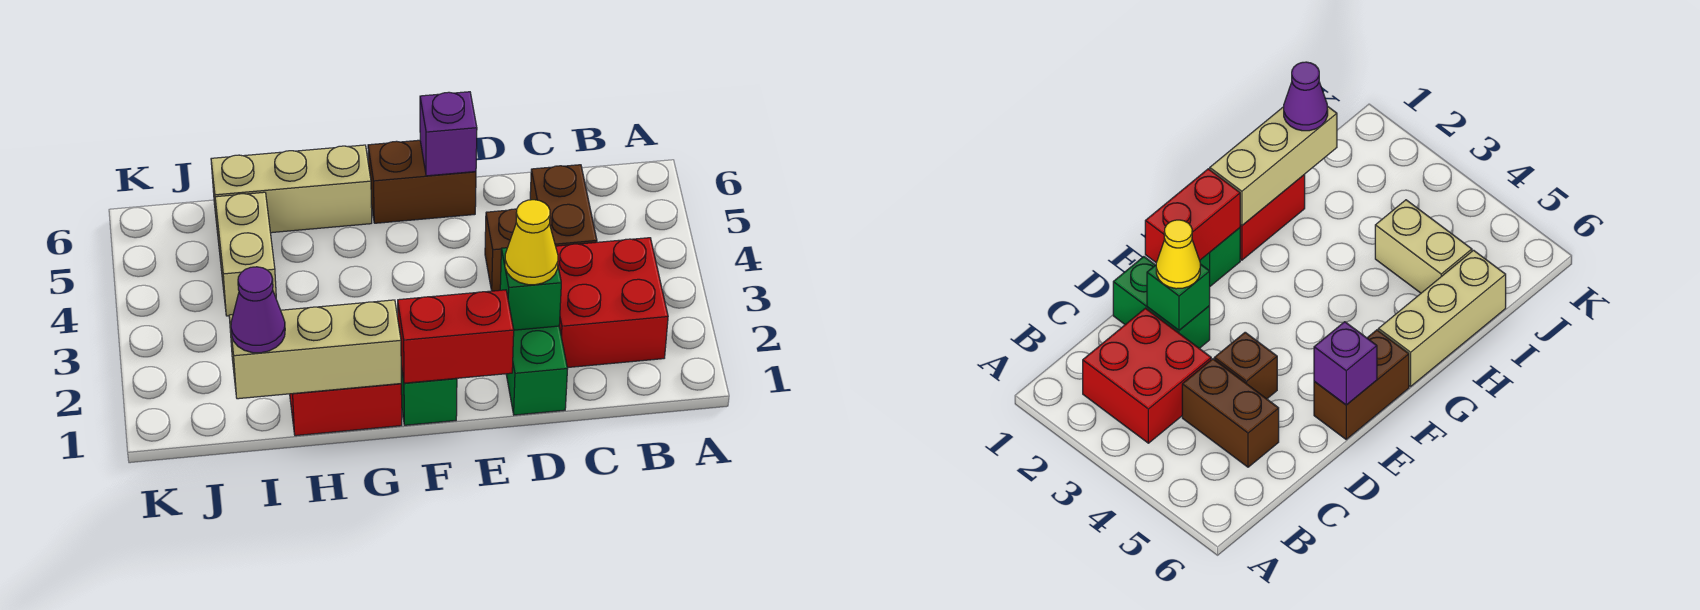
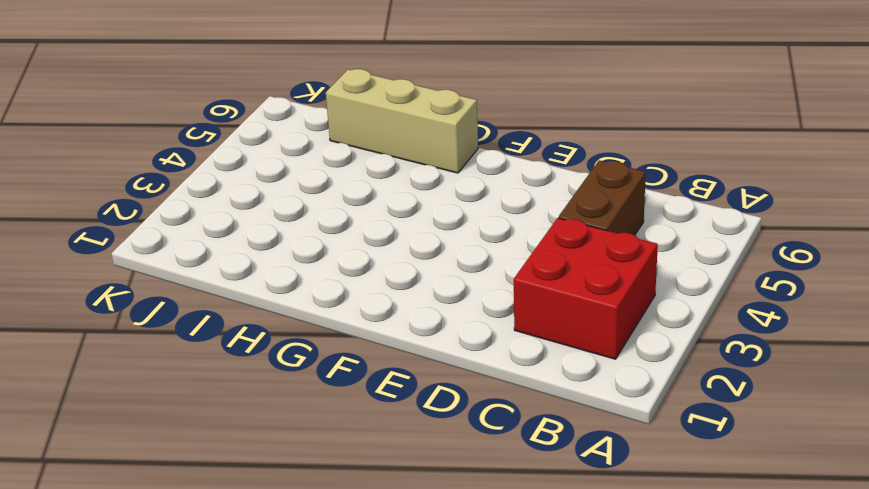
none -> green 1x2 brick [506,326,567,415]
none -> brown 1x1 brick [485,209,517,291]
none -> brown 1x2 brick [368,140,476,223]

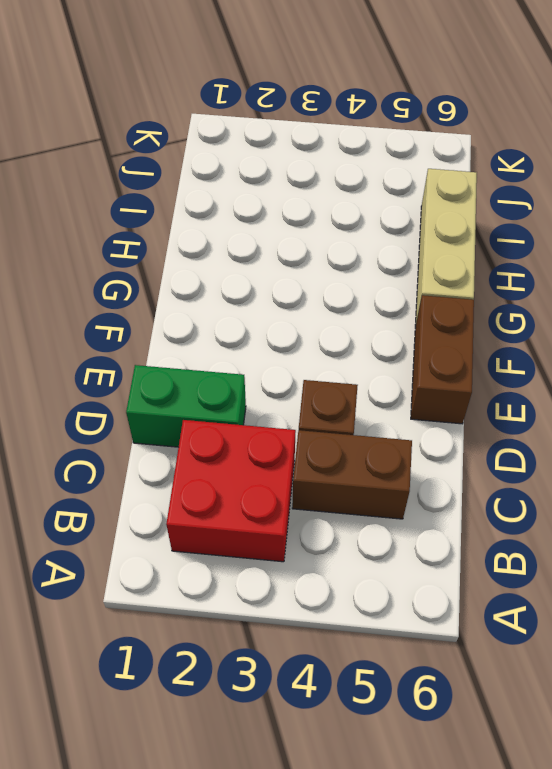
none -> green 1x1 brick [401,367,457,425]
none -> red 1x2 brick [290,384,402,436]
none -> tan 1x2 brick [215,192,276,316]

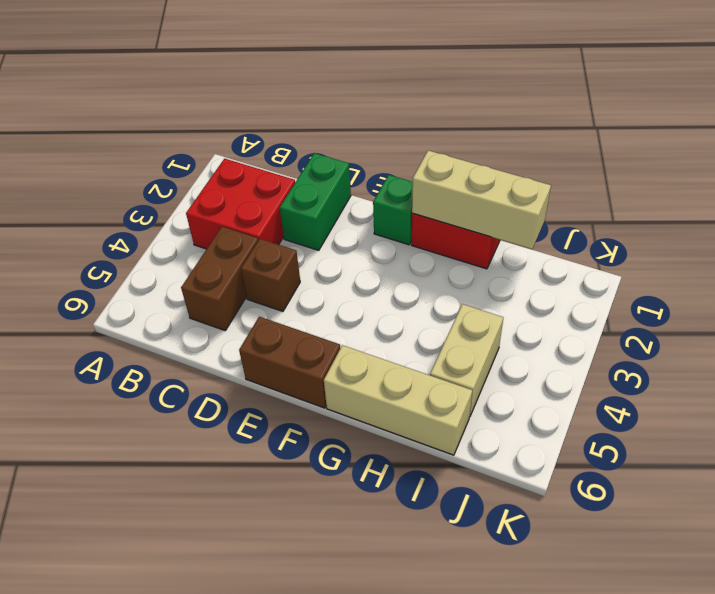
none -> green 1x1 brick [500,248,561,330]
none -> red 1x2 brick [398,290,514,383]
none -> purple 1x1 brick [420,92,477,176]

